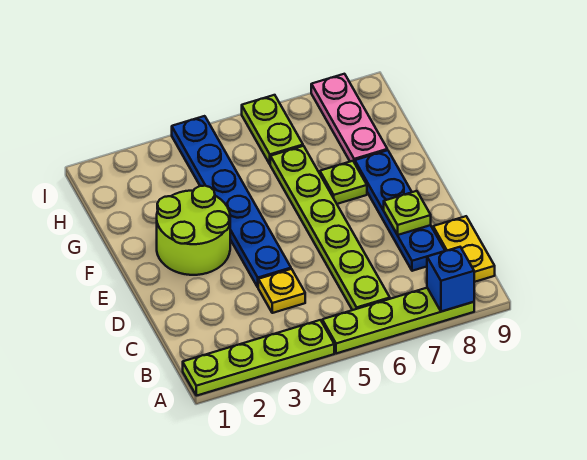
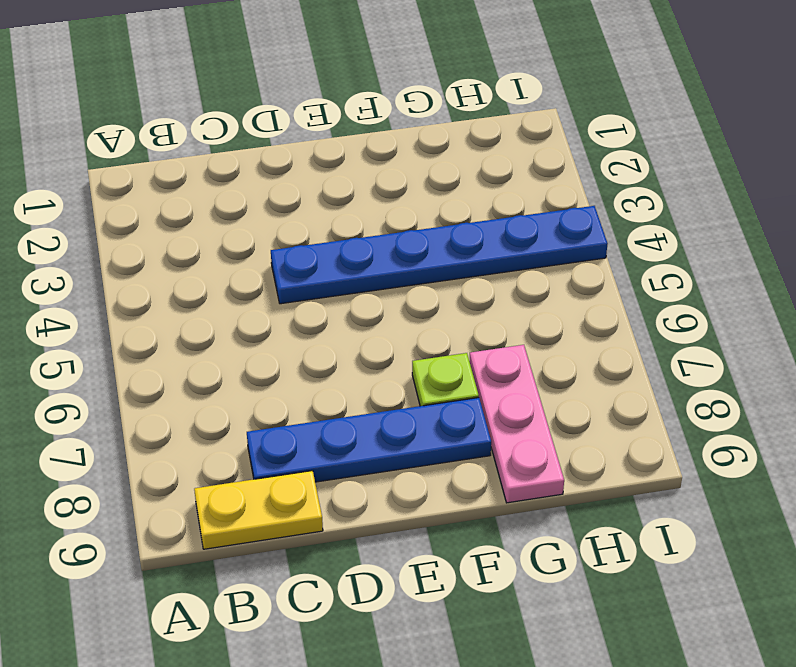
pink 1x3 plate [469,345,564,503] -> pink 1x3 plate turned to [311,74,387,163]
none -> lime 1x4 plate [183,320,334,396]
none -> lime 1x4 plate [322,288,474,354]
none -> lime 1x6 plate [270,146,390,310]

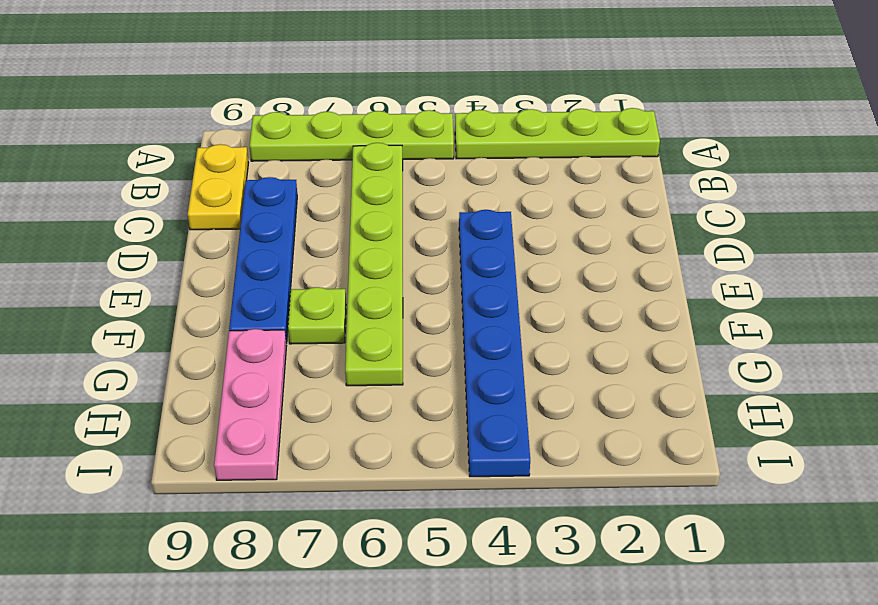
none -> yellow 1x1 plate [258,269,305,313]
none -> lime 2x2 round brick [157,186,230,275]
none -> lime 1x2 plate [242,95,303,164]

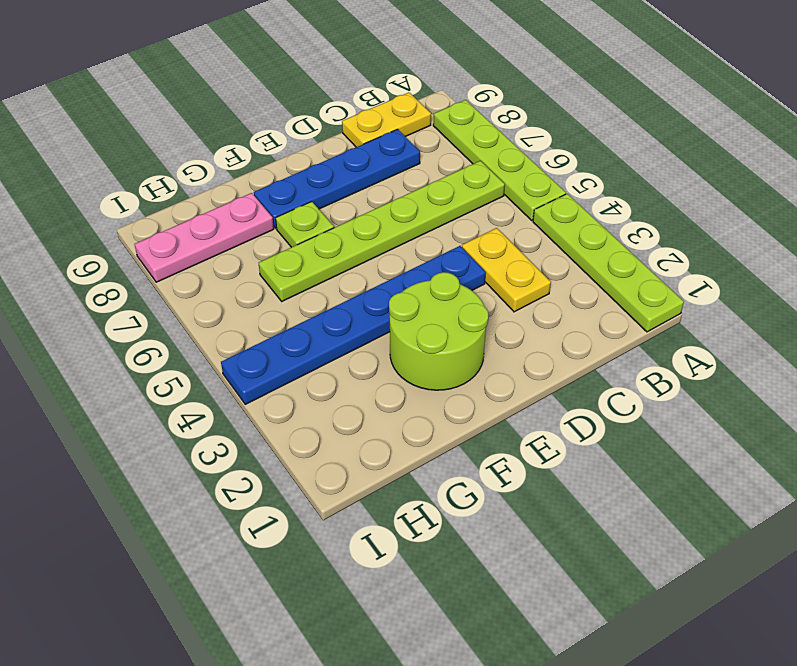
yellow 1x2 plate [462,228,551,312] -> yellow 1x1 plate [258,269,305,313]
none -> lime 1x2 plate [242,95,303,164]
none -> blue 1x1 brick [427,247,474,312]
none -> lime 1x1 plate [384,191,431,235]

